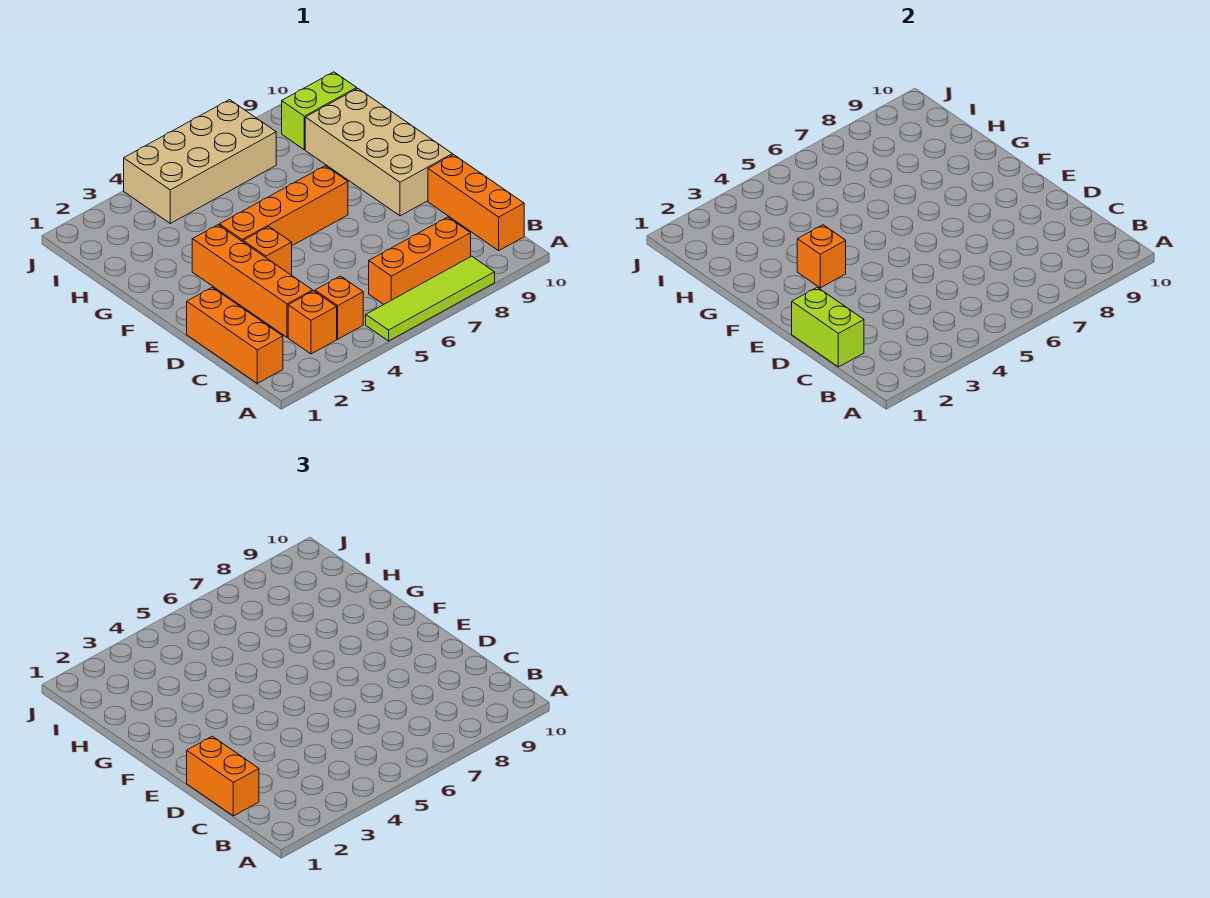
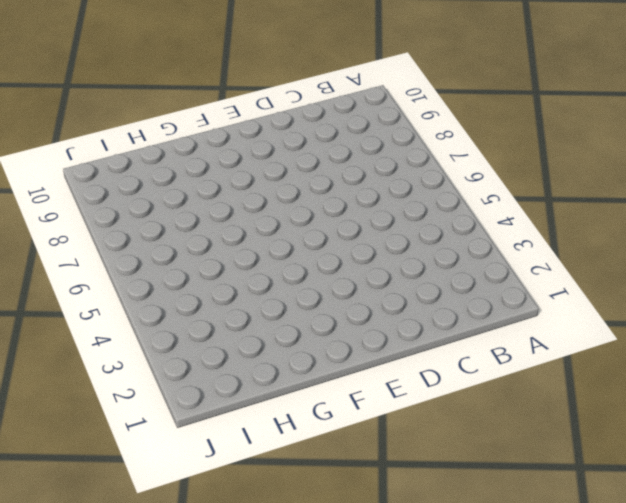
none -> lime 1x4 tile [366,256,495,341]
none -> orange 1x3 brick [187,287,283,383]
none -> orange 1x1 brick [288,291,337,354]

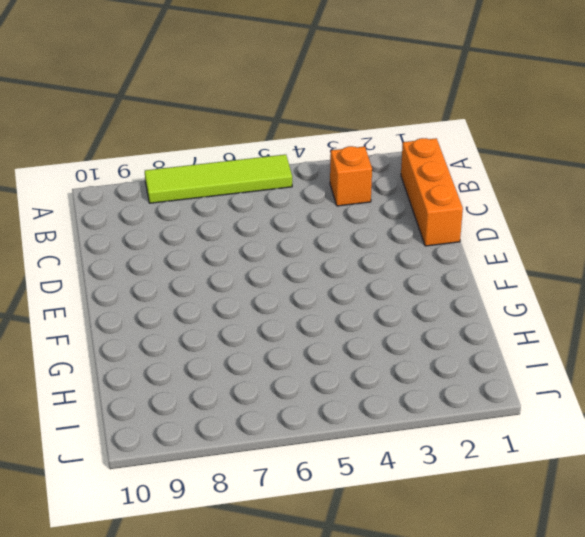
none -> orange 1x1 brick [315,276,363,339]
none -> orange 1x3 brick [369,217,471,305]
none -> orange 1x3 brick [428,155,524,251]

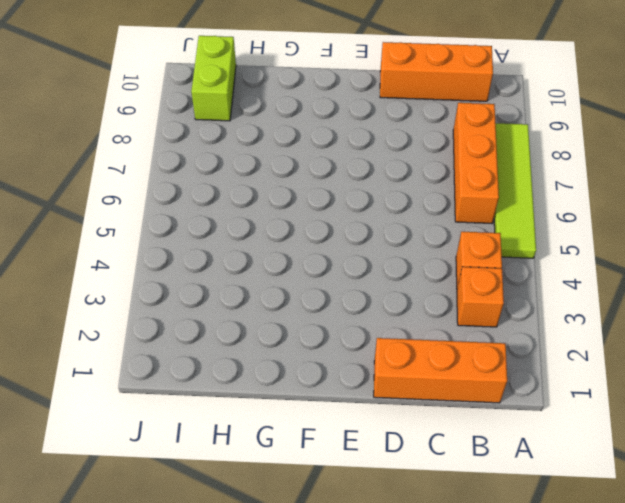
none -> orange 1x4 brick [192,225,313,337]
none -> orange 1x1 brick [243,227,292,275]
none -> tan 2x4 brick [305,88,452,216]

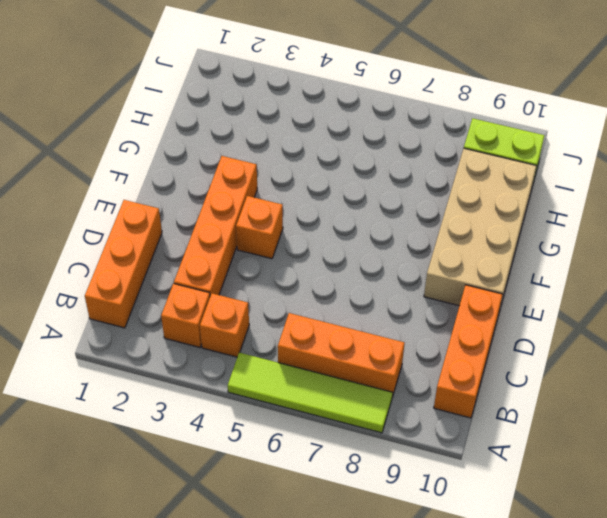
none -> orange 1x4 brick [219,166,348,246]
none -> tan 2x4 brick [124,100,276,223]
none -> lime 1x2 brick [792,287,864,367]

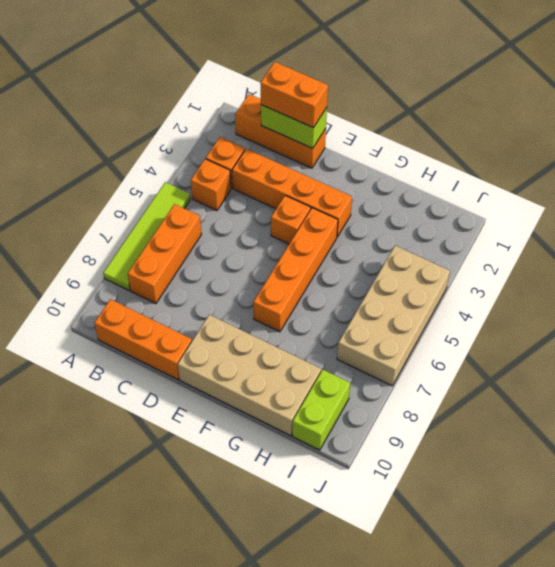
none -> orange 1x1 brick [797,225,846,288]

